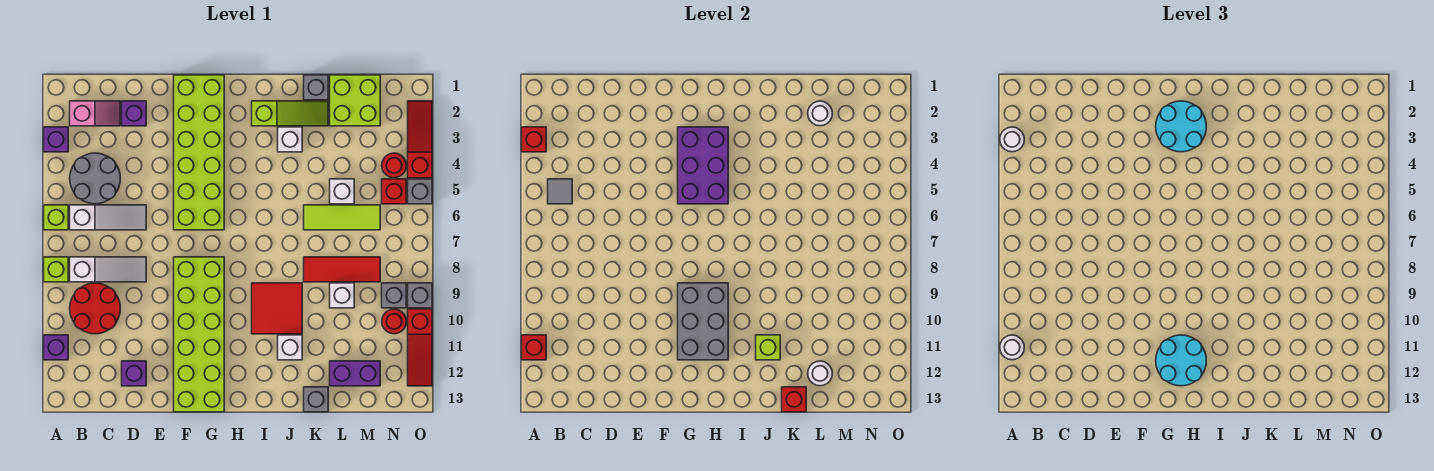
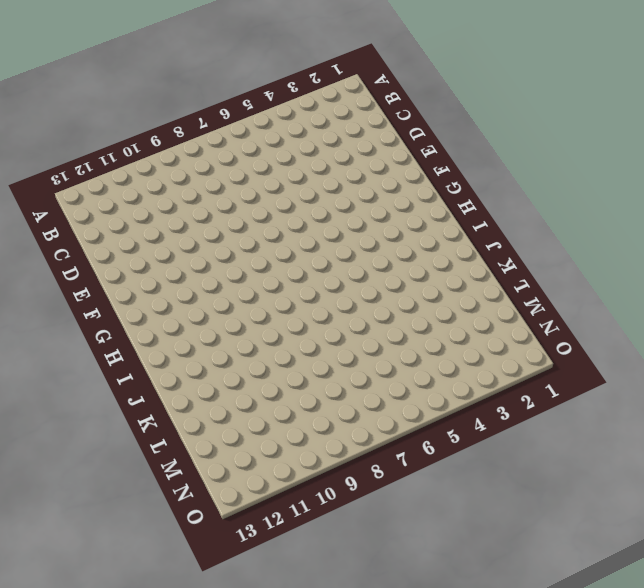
none -> purple 1x1 brick [44,127,68,152]
none -> lime 1x1 brick [44,205,68,230]
none -> lime 1x1 brick [44,257,68,282]
none -> purple 1x1 brick [44,335,68,360]

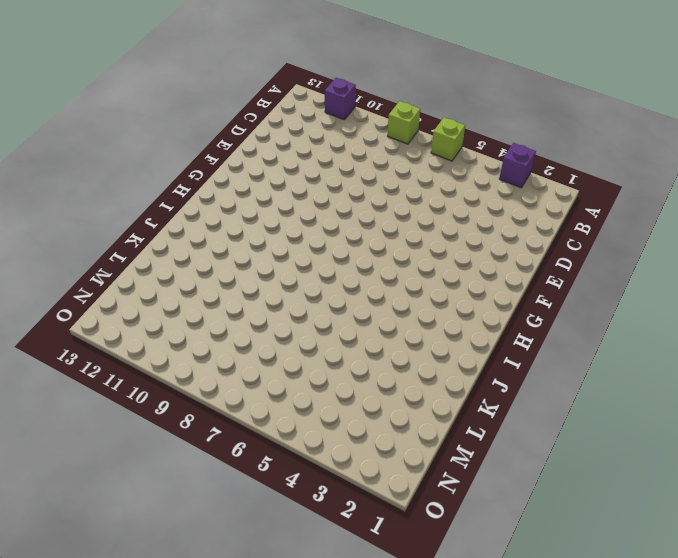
none -> pink 1x2 slope [70,101,120,126]
none -> grey 2x2 round brick [70,153,120,204]
none -> white 1x3 slope [70,205,146,230]
none -> white 1x3 slope [70,257,146,282]

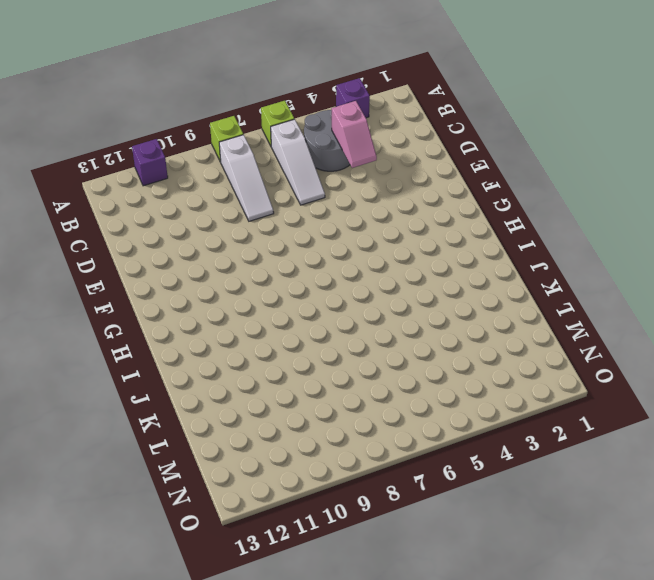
pink 1x2 slope [332,101,377,168] -> pink 1x2 slope moved to [70,101,120,126]
none -> red 2x2 round brick [70,283,120,334]
none -> purple 1x1 brick [122,101,146,126]
none -> purple 1x1 brick [122,361,146,386]
none -> lime 2x6 brick [174,75,224,230]

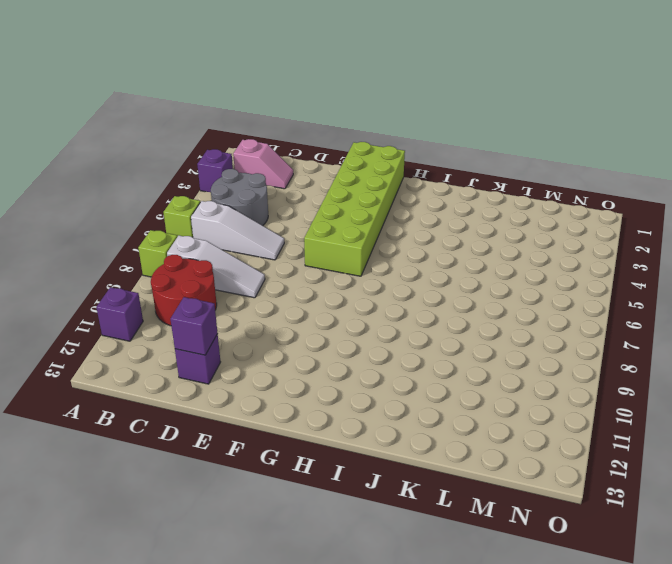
purple 1x1 brick [171,297,218,355] -> purple 1x1 brick moved to [122,101,146,126]
none -> lime 2x6 brick [174,257,224,412]
none -> lime 1x3 slope [252,101,328,126]
none -> red 2x2 tile [252,283,302,334]
none -> white 1x1 brick [278,127,302,152]

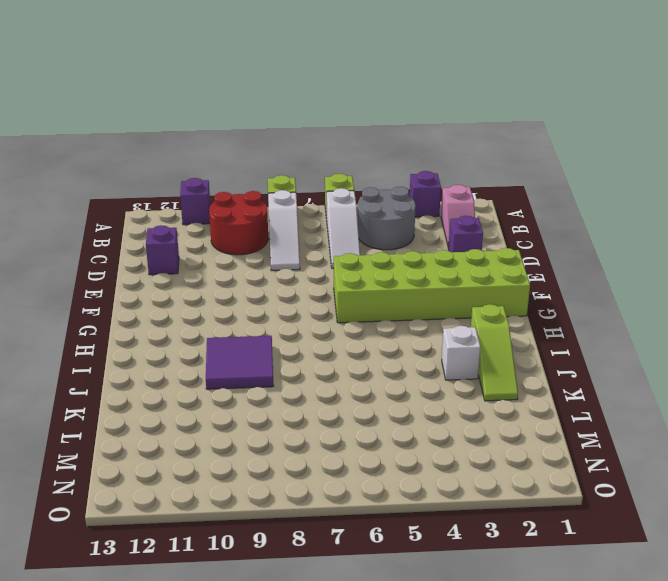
purple 2x2 tile [206,336,274,389] -> red 2x2 tile [252,283,302,334]
none -> lime 2x6 brick [174,257,224,412]
none -> white 1x1 brick [278,335,302,360]
none -> grey 1x1 brick [304,75,328,100]
none -> lime 1x3 tile [304,205,380,230]

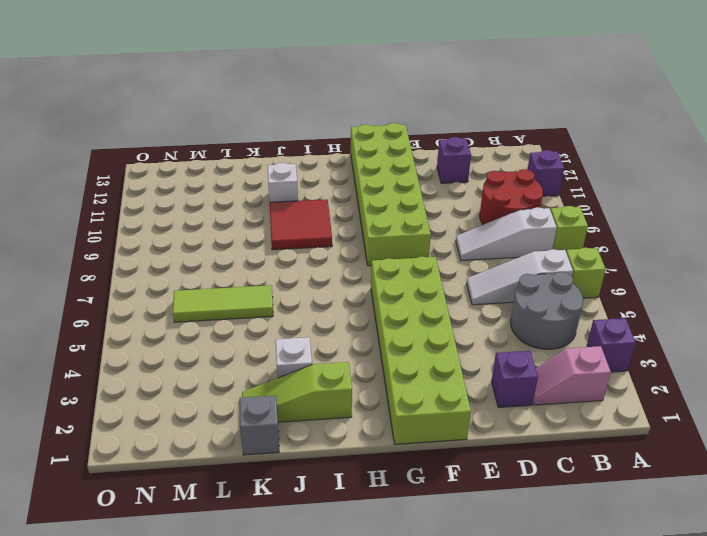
none -> red 1x3 tile [304,257,380,282]
none -> grey 1x1 brick [304,387,328,412]
none -> lime 2x2 brick [330,75,380,126]
none -> white 1x1 brick [330,179,354,204]

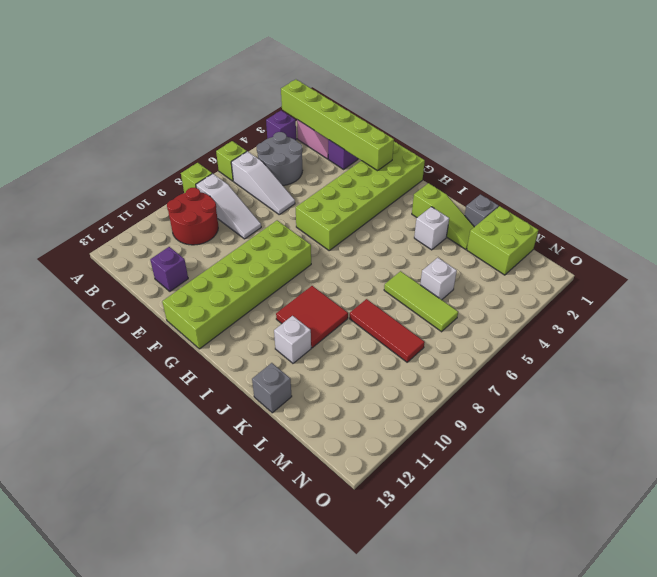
lime 1x6 brick [281,79,394,171] -> none
none -> purple 1x1 brick [44,335,68,360]
none -> white 1x1 brick [330,283,354,308]
none -> purple 1x2 brick [330,361,380,386]
none -> red 1x1 round brick [382,153,406,178]

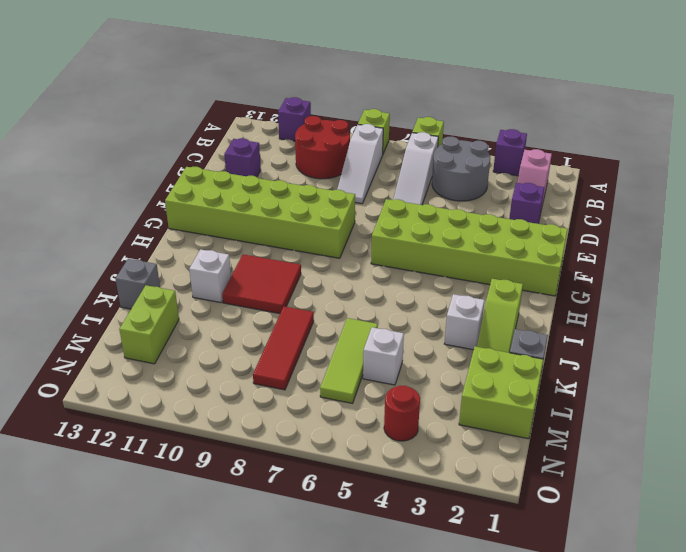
lime 1x2 brick [119,285,179,364] -> purple 1x2 brick [330,361,380,386]
none -> white 1x1 brick [330,283,354,308]
none -> red 1x1 brick [382,179,406,204]
none -> grey 1x1 brick [382,283,406,308]
none -> red 1x1 round brick [382,309,406,334]

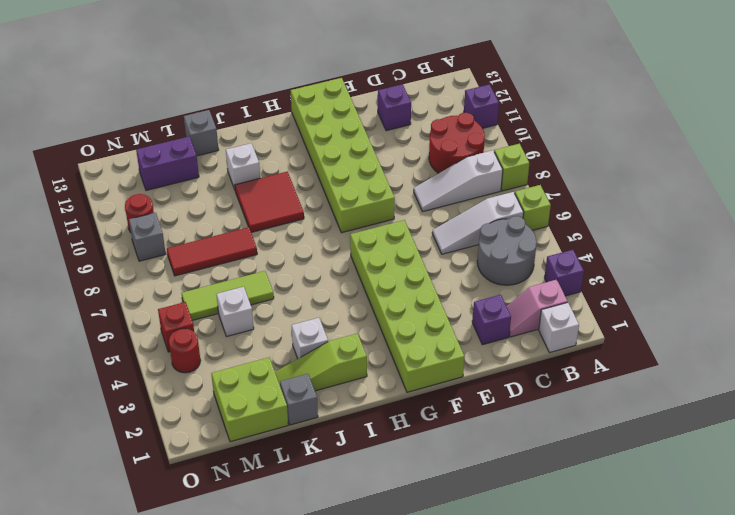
white 1x1 brick [539,302,579,353] -> white 1x1 brick moved to [330,283,354,308]
none -> red 1x3 slope [408,101,432,178]
none -> grey 1x1 brick [408,179,432,204]
none -> grey 1x1 brick [408,283,432,308]
none -> red 1x3 slope [408,309,432,386]

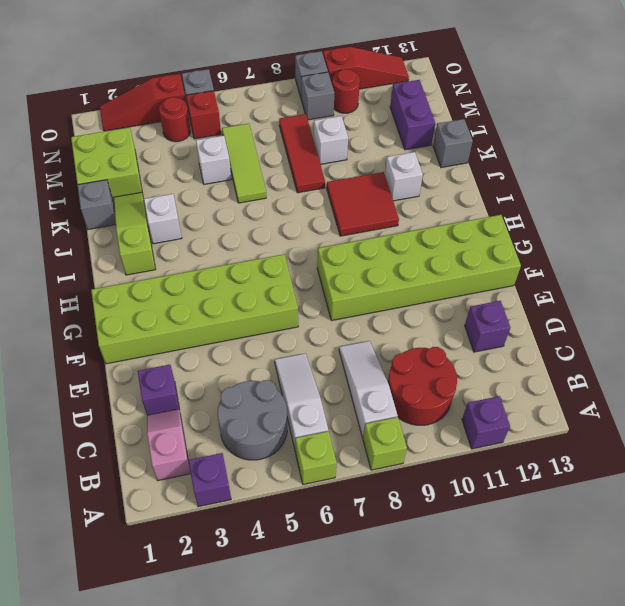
none -> red 1x1 brick [522,127,546,152]
none -> red 1x1 brick [522,335,546,360]
none -> grey 1x1 tile [548,179,572,204]
none -> purple 2x3 brick [678,127,728,204]

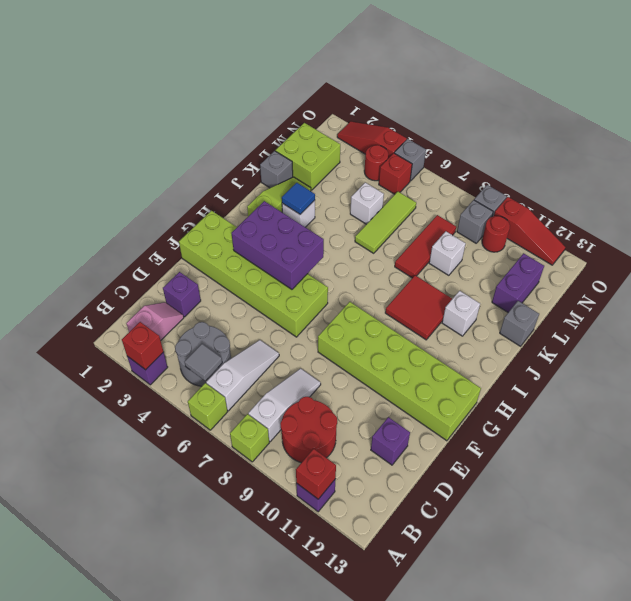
blue 1x1 tile [282,183,315,214] -> none
none -> grey 2x3 brick [678,283,728,360]
none -> lime 1x1 brick [756,335,780,360]
none -> red 1x1 brick [782,387,806,412]
none -> white 1x1 round brick [808,101,832,126]

